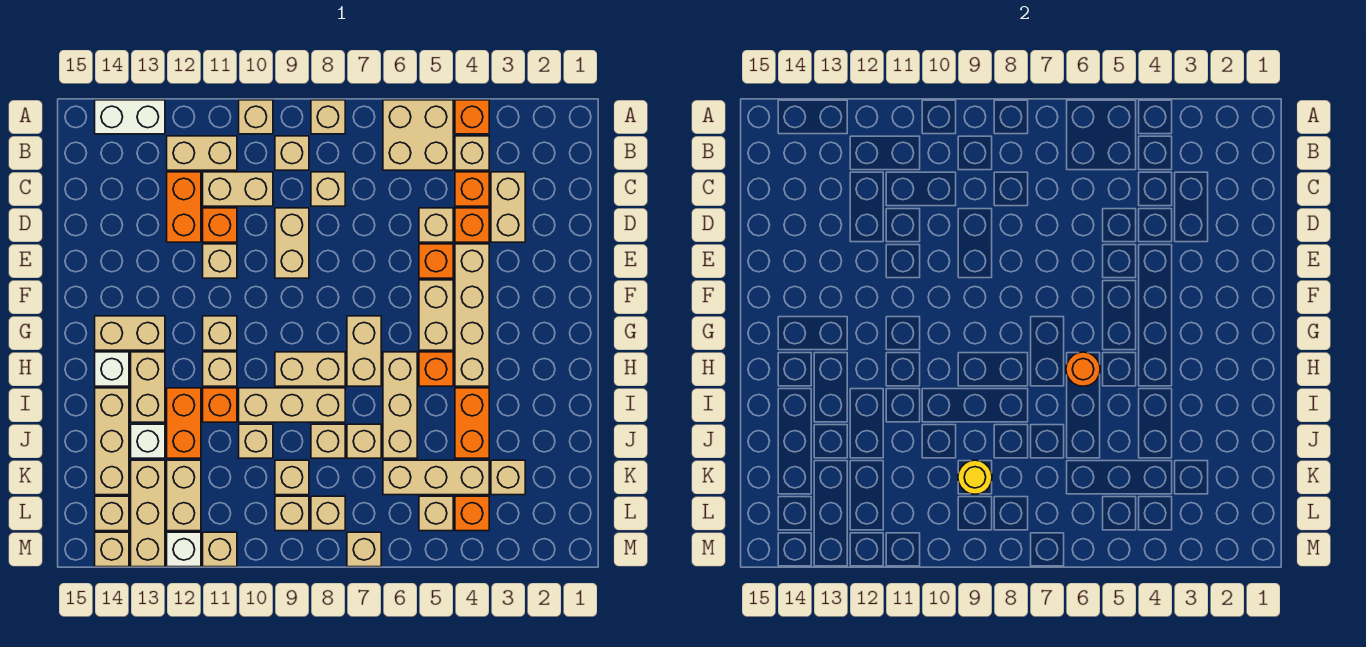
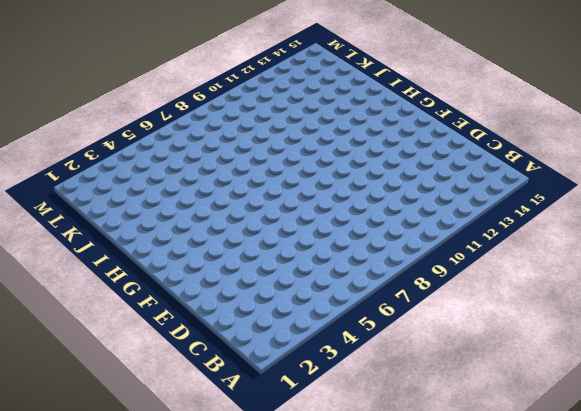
none -> orange 1x1 brick [455,100,489,134]
none -> tan 2x2 brick [383,100,453,170]
none -> tan 1x1 brick [311,100,345,134]
none -> tan 1x1 brick [239,100,273,134]

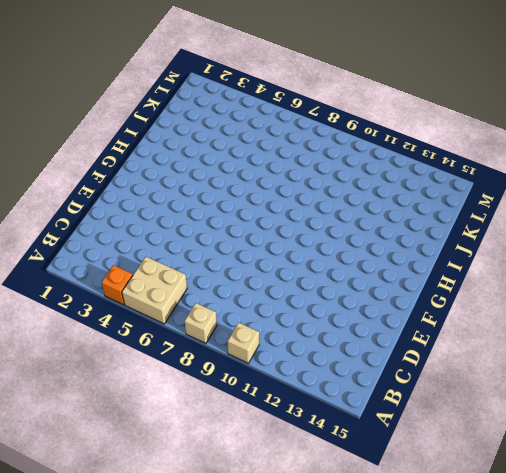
none -> white 1x2 brick [95,100,165,134]
none -> tan 1x1 brick [455,136,489,170]
none -> tan 1x1 brick [275,136,309,170]
none -> tan 1x2 brick [167,136,237,170]

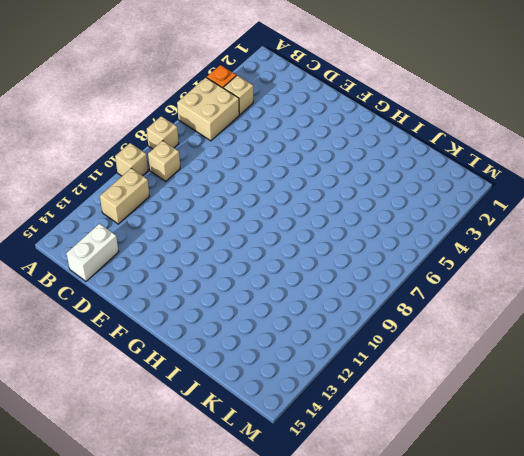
white 1x2 brick [66,224,119,281] -> white 1x2 brick moved to [95,100,165,134]
none -> tan 1x2 brick [491,172,525,242]
none -> orange 1x1 brick [455,172,489,206]
none -> tan 1x1 brick [311,172,345,206]
none -> tan 1x2 brick [203,172,273,206]

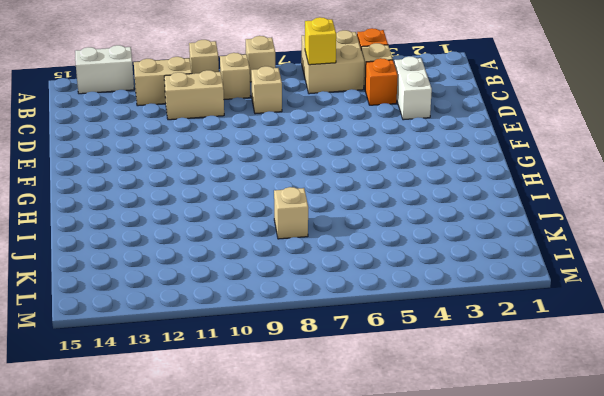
yellow 1x1 brick [305,17,336,65] -> none
white 1x2 brick [394,57,432,120] -> tan 1x2 brick [491,172,525,242]
none -> orange 1x2 brick [167,172,201,242]
none -> orange 1x1 brick [455,208,489,242]
none -> tan 1x1 brick [419,208,453,242]
none -> tan 1x2 brick [275,208,309,278]

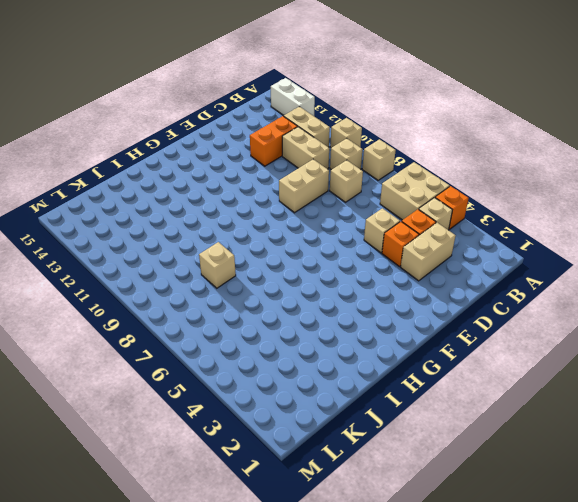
none -> orange 1x1 brick [203,208,237,242]
none -> tan 1x4 brick [455,244,489,386]
none -> orange 1x1 brick [419,244,453,278]
none -> tan 1x1 brick [203,244,237,278]

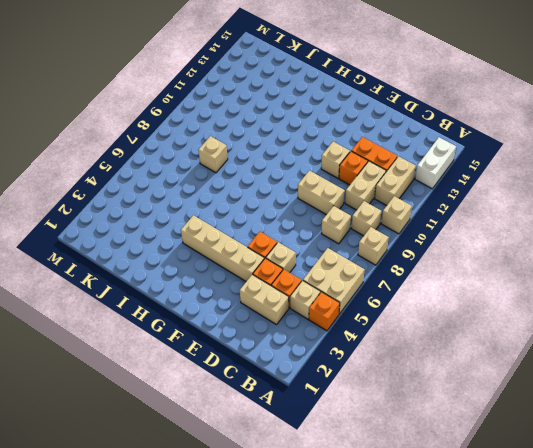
none -> tan 1x2 brick [419,280,453,350]
none -> tan 1x2 brick [347,316,381,386]
none -> tan 1x1 brick [203,316,237,350]
none -> tan 1x2 brick [95,316,165,350]

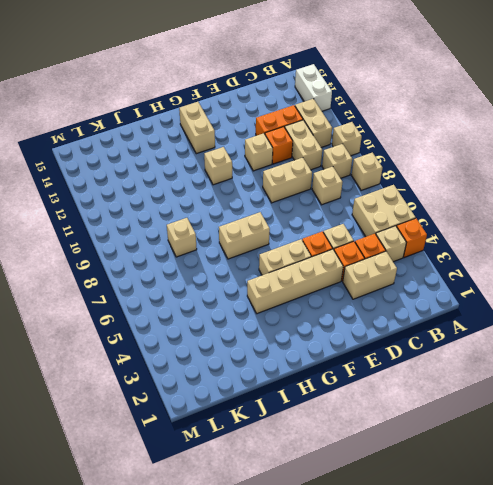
none -> orange 1x1 brick [419,352,453,386]
none -> tan 1x3 brick [383,352,417,458]
none -> tan 1x2 brick [275,352,345,386]
none -> tan 1x1 brick [203,352,237,386]

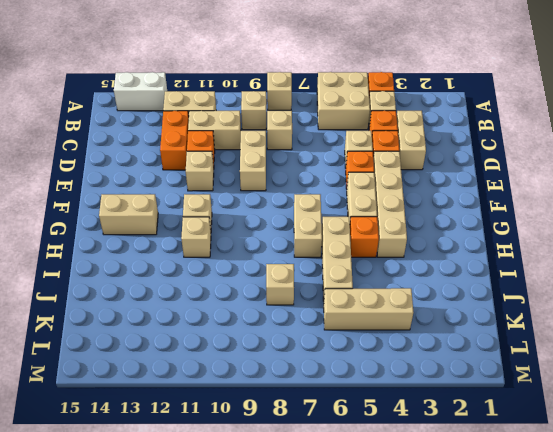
none -> tan 1x1 brick [239,100,273,134]
none -> tan 1x2 brick [275,352,345,386]
none -> tan 1x2 brick [131,352,165,422]
none -> white 1x1 brick [95,352,129,386]

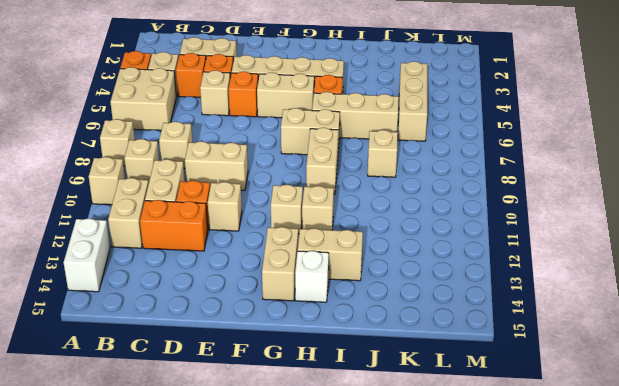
none -> orange 1x2 brick [455,388,489,458]
none -> tan 1x3 brick [239,388,345,422]
none -> orange 1x1 brick [203,388,237,422]
none -> orange 1x2 brick [167,388,201,458]

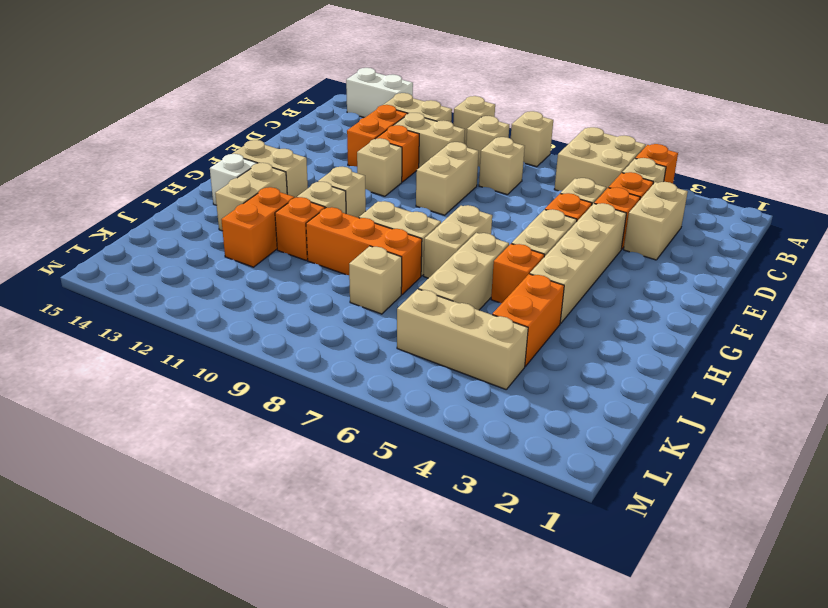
orange 1x3 brick [306,207,422,294] -> tan 1x3 brick [239,388,345,422]
none -> tan 1x3 brick [95,388,129,495]
none -> tan 1x1 brick [347,424,381,458]
none -> tan 1x1 brick [239,424,273,458]
none -> white 1x1 brick [131,424,165,458]

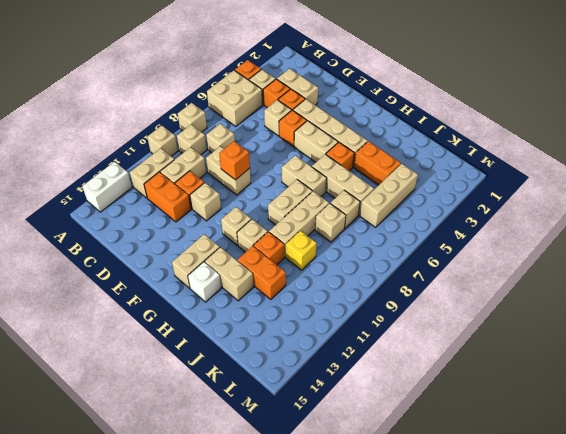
orange 1x1 brick [219,141,250,180] -> orange 1x1 brick moved to [455,496,489,531]
yellow 1x1 brick [286,231,317,270] -> tan 1x1 brick [239,424,273,458]
none -> tan 1x3 brick [95,388,129,495]
none -> white 1x1 brick [131,424,165,458]
none -> tan 1x1 brick [491,460,525,495]
none -> tan 1x1 brick [275,460,309,495]

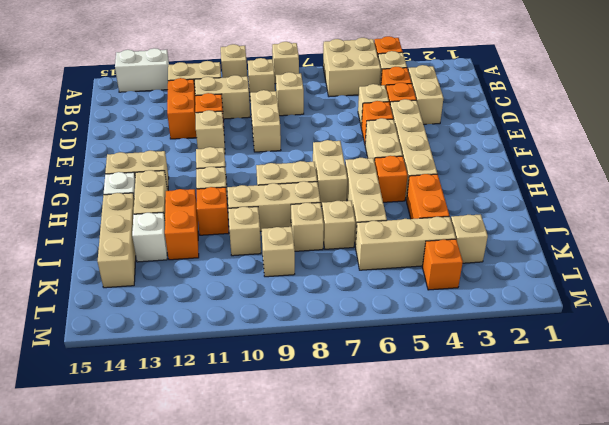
none -> tan 1x2 brick [167,460,201,531]
none -> tan 1x3 brick [131,460,165,567]
none -> tan 1x1 brick [419,496,453,531]
none -> tan 1x1 brick [311,496,345,531]

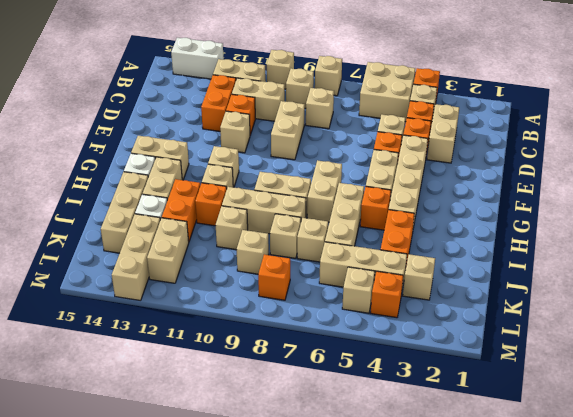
orange 1x1 brick [258,254,290,300] -> tan 1x1 brick [311,496,345,531]
none -> tan 1x1 brick [275,496,309,531]
none -> tan 1x1 brick [95,496,129,531]
none -> tan 1x1 brick [347,532,381,567]
none -> tan 1x1 brick [203,532,237,567]

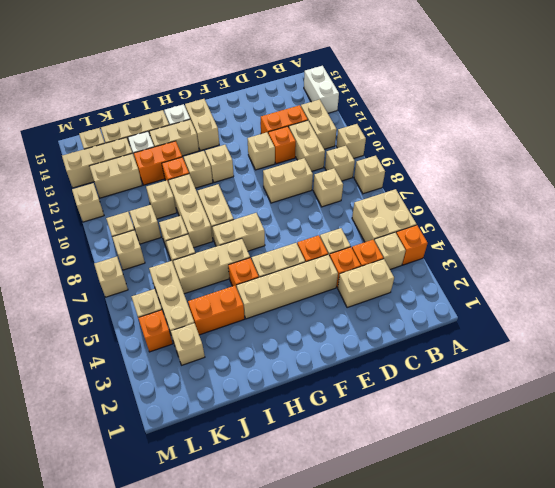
none -> white 1x1 brick [167,532,201,567]
none -> tan 1x1 brick [95,532,129,567]
none -> orange 1x1 round brick [1066,352,1100,386]
none -> yellow 1x1 round brick [958,460,992,494]

